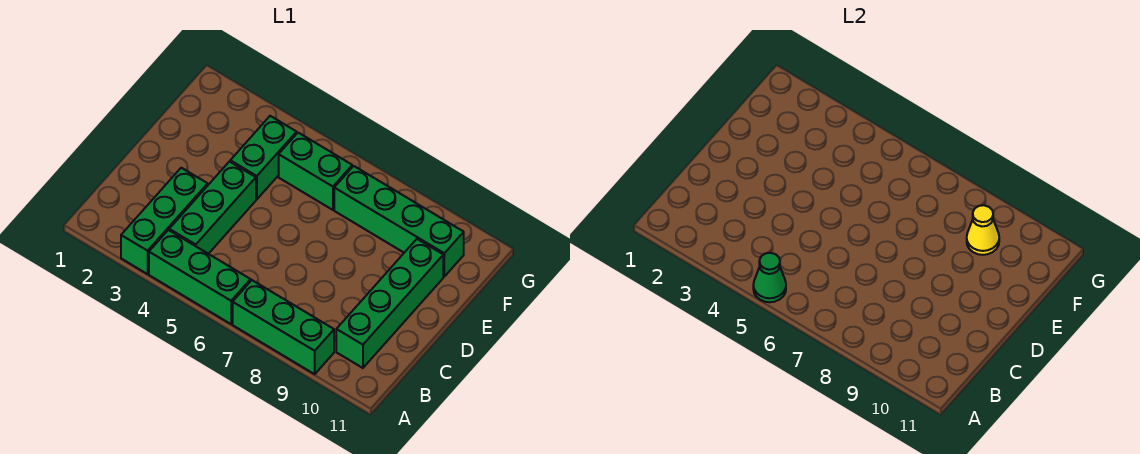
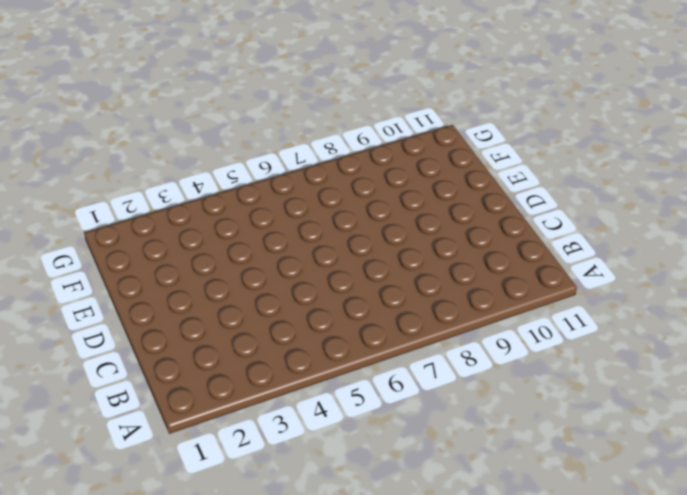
none -> green 1x3 brick [121,168,208,274]
none -> green 1x3 brick [149,230,251,324]

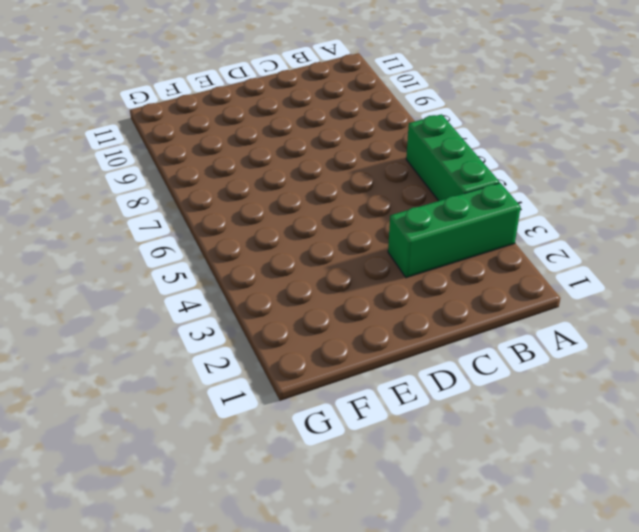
none -> green 1x3 brick [233,280,334,374]
none -> green 1x3 brick [169,162,256,254]

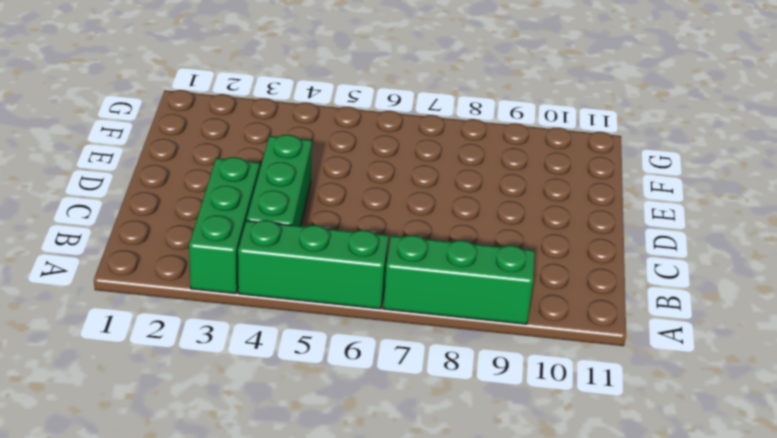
none -> green 1x4 brick [336,239,443,368]
none -> green 1x2 brick [230,116,297,199]

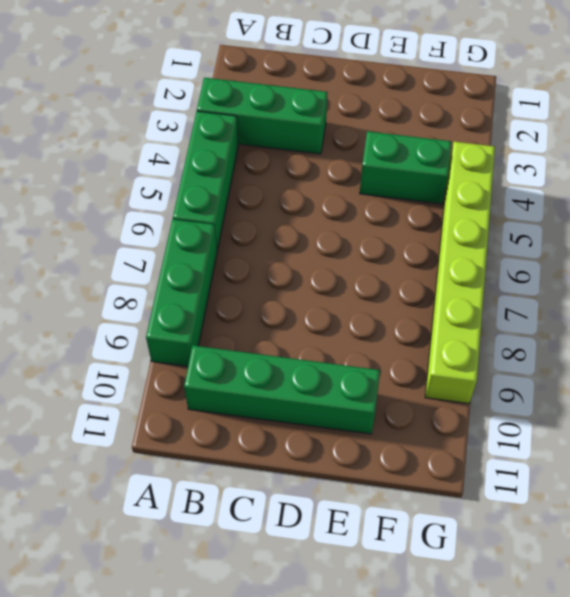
lime 1x6 brick [425,142,495,404] -> none
none -> green 1x3 brick [169,162,256,254]
none -> green 1x2 brick [279,133,352,210]

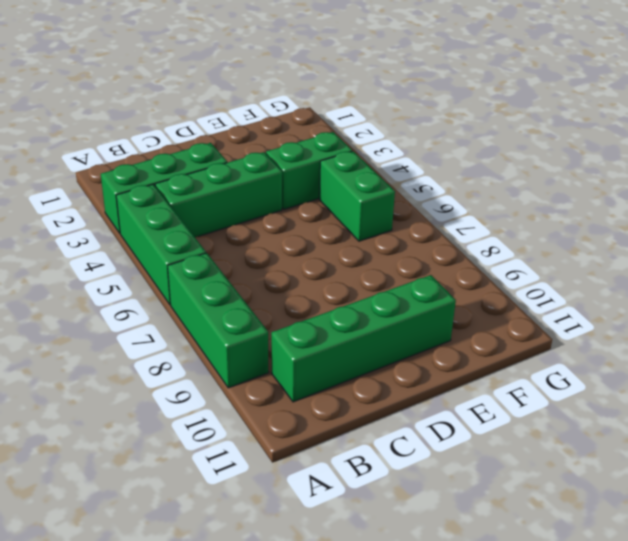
none -> green 1x4 brick [334,166,464,276]
none -> green 1x1 cone [753,253,786,302]

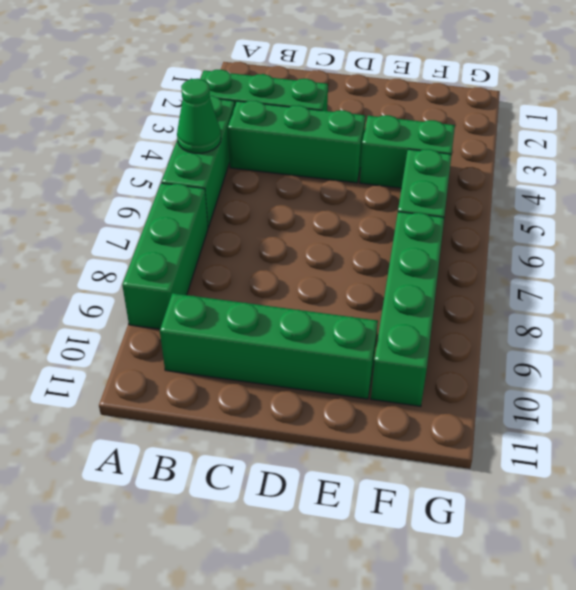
none -> yellow 1x1 cone [967,205,999,255]

